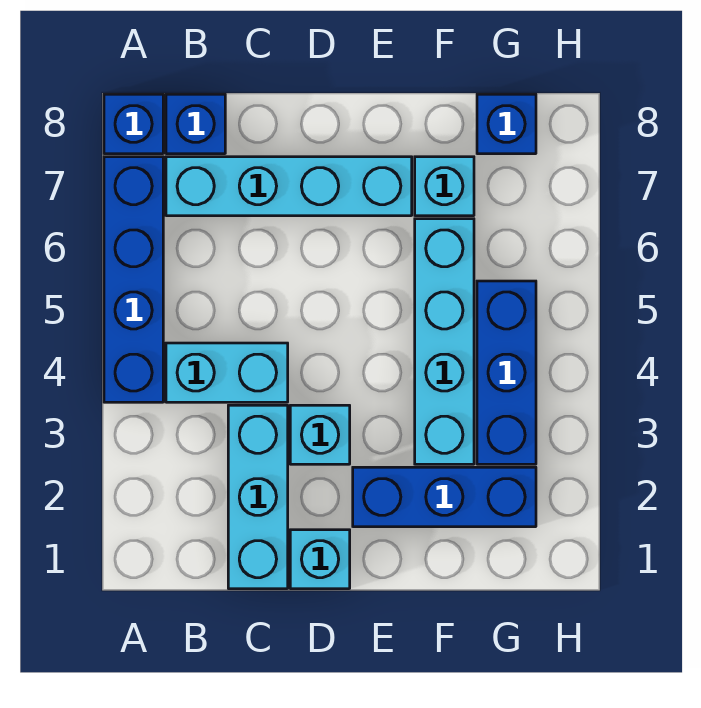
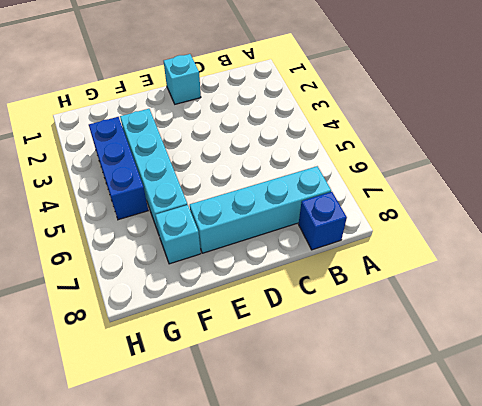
none -> blue 1x4 brick [104,157,163,402]
none -> blue 1x1 brick [104,94,163,154]
none -> cyan 1x2 brick [166,343,288,402]

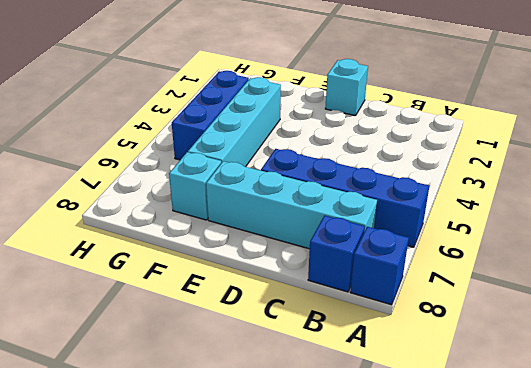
blue 1x4 brick [261,149,429,247] -> blue 1x4 brick turned to [104,157,163,402]
none -> cyan 1x2 brick [166,343,288,402]
none -> cyan 1x3 brick [228,405,288,589]
none -> cyan 1x1 brick [290,405,350,464]

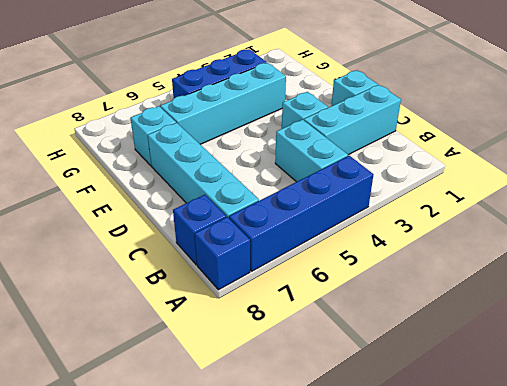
none -> blue 1x3 brick [353,467,536,527]
none -> blue 1x1 brick [477,94,536,154]

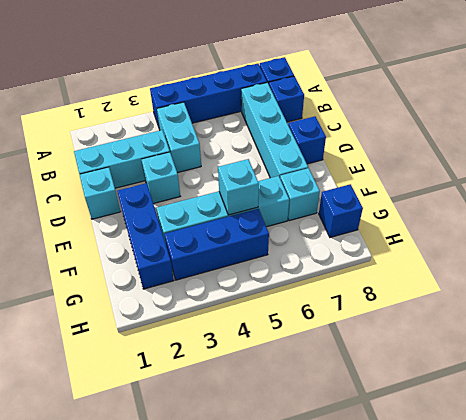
blue 1x1 brick [288,116,326,164] -> none
cyan 1x1 brick [218,159,259,215] -> none

